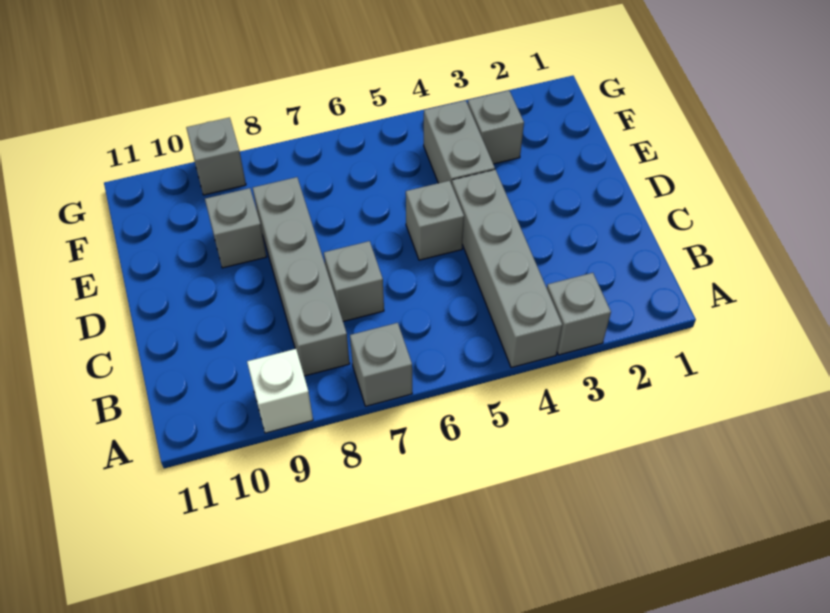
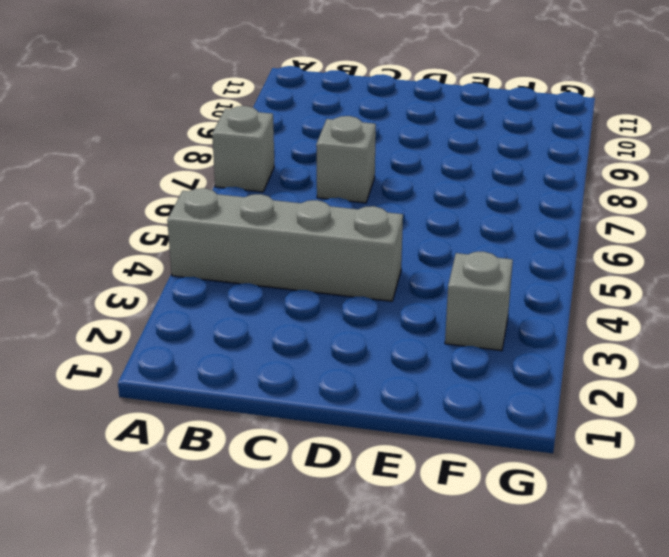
none -> grey 1x1 brick [547,273,611,355]
none -> white 1x1 brick [247,349,313,433]

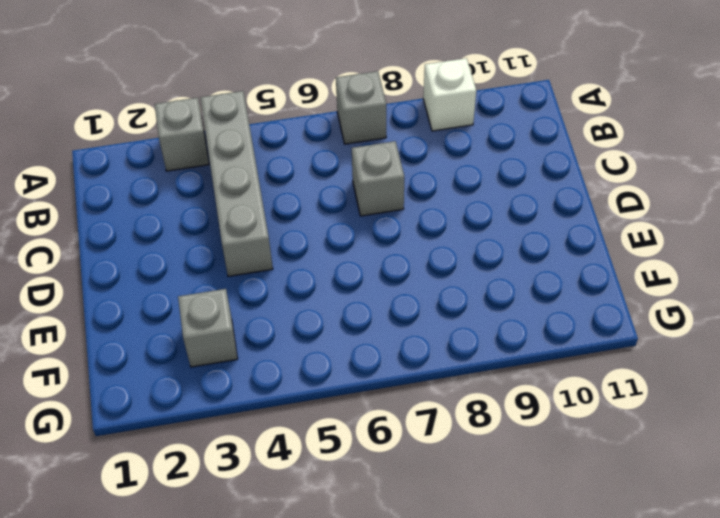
none -> grey 1x4 brick [253,177,350,376]
none -> grey 1x1 brick [406,181,464,260]

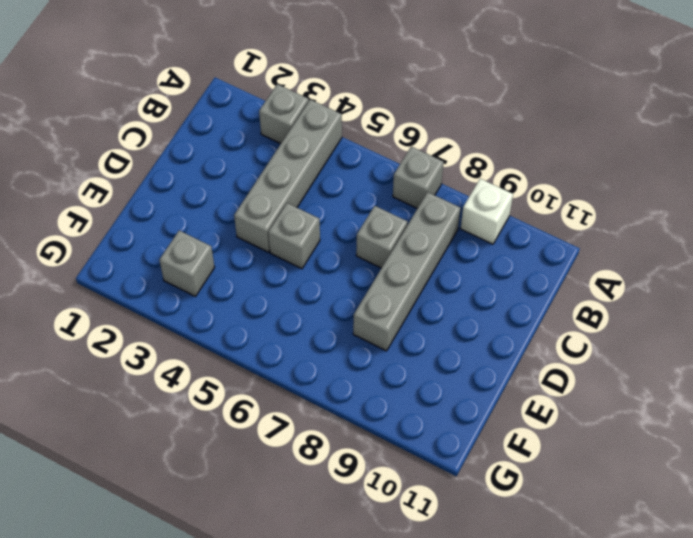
none -> grey 1x2 brick [424,100,495,185]
none -> grey 1x1 brick [205,188,267,268]

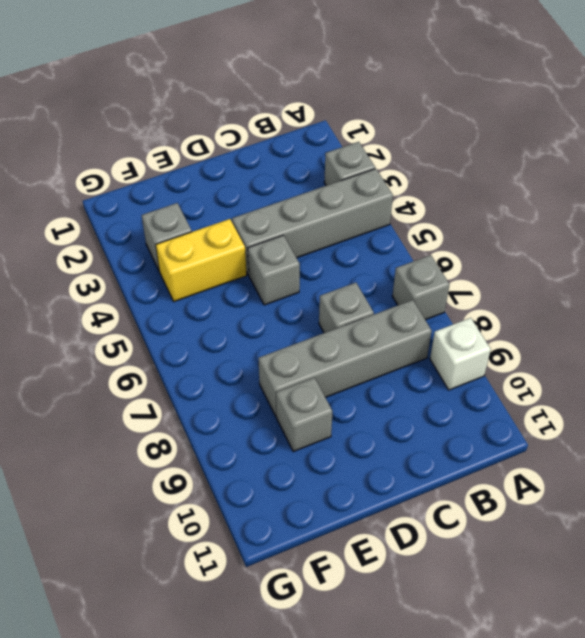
yellow 1x2 brick [156,219,247,302] -> grey 1x2 brick [424,100,495,185]
none -> grey 1x1 brick [186,117,246,195]

